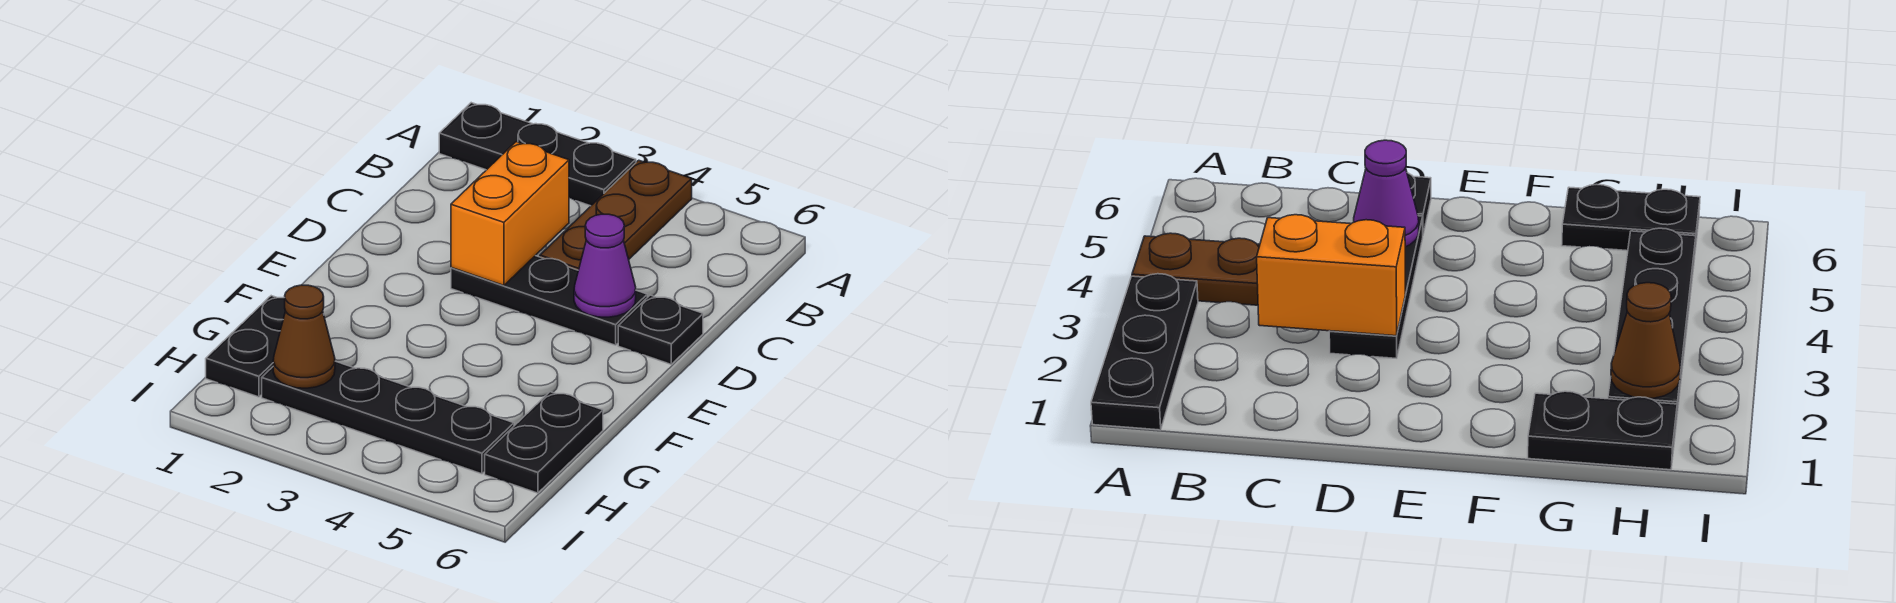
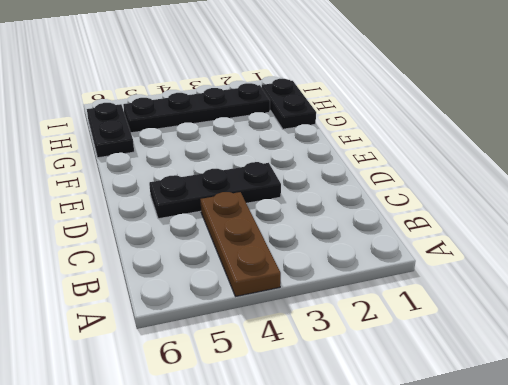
none -> black 1x3 plate [439,103,636,206]
none -> black 1x1 plate [618,295,703,364]

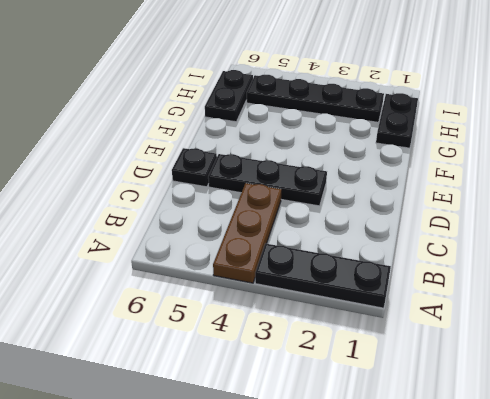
none -> orange 1x2 brick [451,142,569,286]
none -> purple 1x1 cone [574,214,636,317]

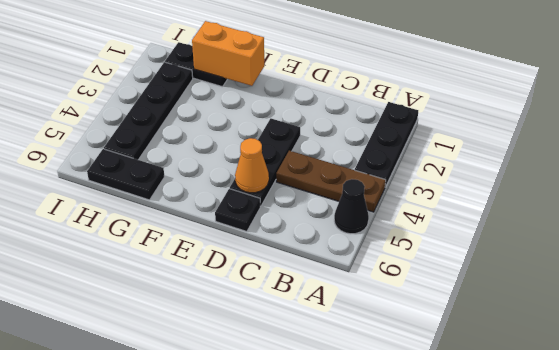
black 1x1 cone [334,179,369,234] -> none
orange 1x1 cone [235,138,269,193] -> purple 1x1 cone [574,214,636,317]
orange 1x2 brick [192,21,264,86] -> orange 1x2 brick moved to [451,142,569,286]
none -> brown 1x1 cone [273,285,335,388]

